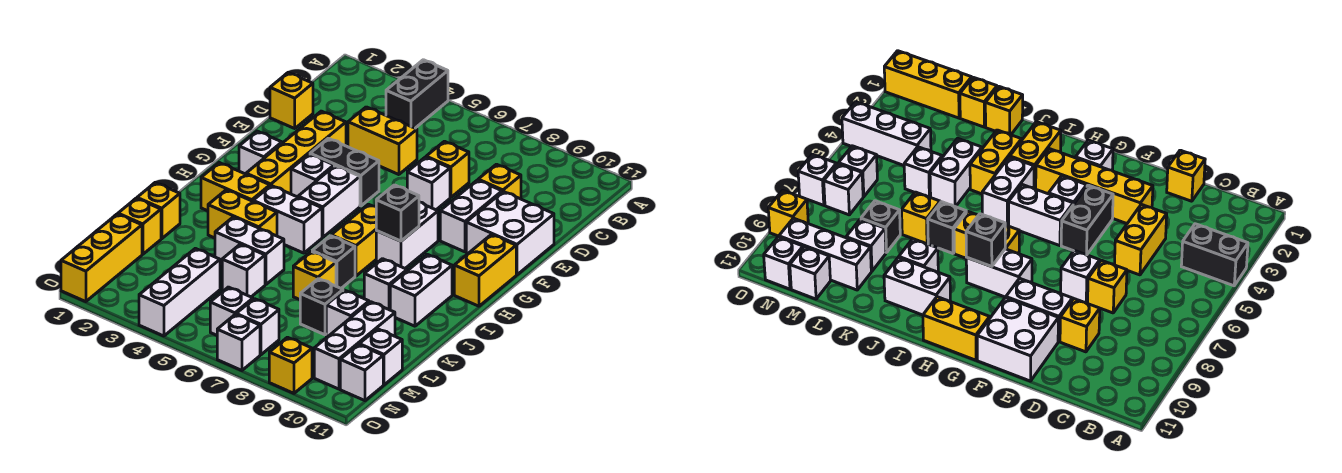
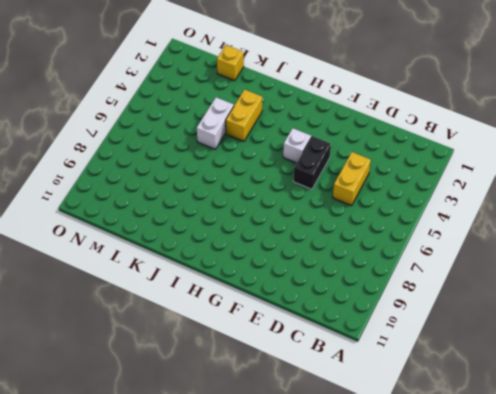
none -> black 1x2 brick [386,60,448,128]
none -> yellow 1x1 brick [270,73,313,128]
none -> yellow 1x1 brick [426,141,469,197]
none -> yellow 1x1 brick [478,164,521,199]

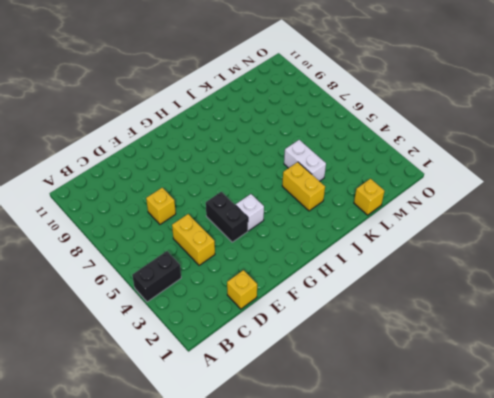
none -> yellow 1x1 brick [478,164,521,199]
none -> yellow 1x4 brick [246,111,346,194]
none -> white 1x1 brick [407,157,450,210]
none -> white 1x2 brick [440,180,502,252]

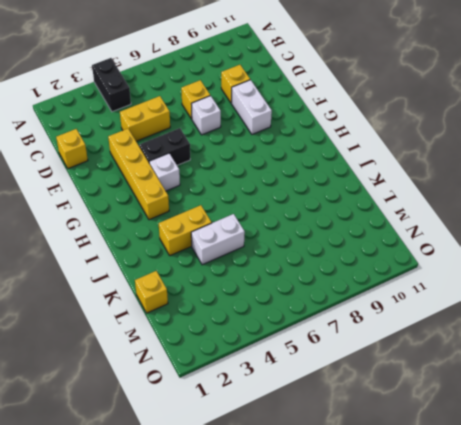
none -> white 2x2 brick [466,192,554,275]
none -> white 1x1 brick [239,131,282,174]
none -> white 1x2 brick [298,166,360,237]
none -> white 1x2 brick [376,202,438,268]

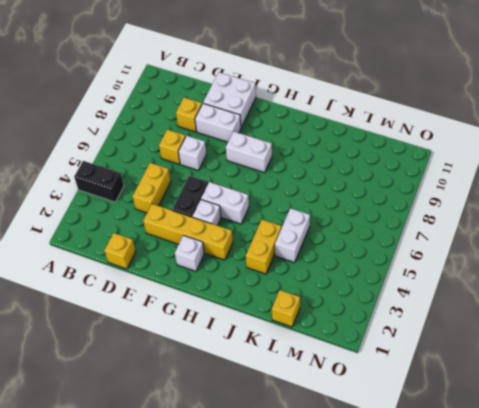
none -> yellow 1x2 brick [454,235,516,306]
none -> yellow 1x2 brick [331,204,376,276]
none -> yellow 1x2 brick [201,163,270,211]
none -> white 1x2 brick [253,186,322,253]

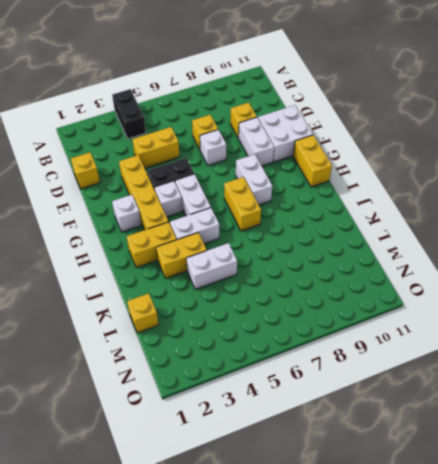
none -> white 1x2 brick [390,254,452,326]
none -> black 1x1 brick [312,236,355,288]
none -> white 1x1 brick [364,259,407,310]
none -> yellow 1x1 brick [137,183,180,239]

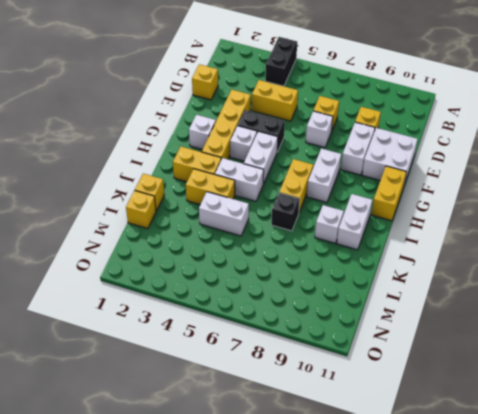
none -> yellow 1x1 brick [293,251,336,300]
none -> white 1x1 brick [222,244,265,297]
none -> black 1x1 brick [300,279,343,335]
none -> white 1x1 brick [326,290,369,336]

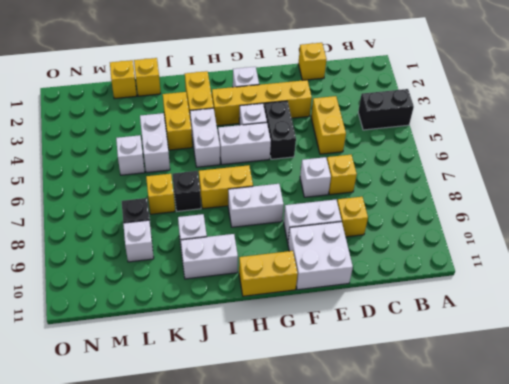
none -> white 1x3 brick [314,302,395,389]
none -> yellow 1x3 brick [61,214,142,302]
none -> white 1x3 brick [139,248,220,336]
none -> white 1x1 brick [359,329,402,385]

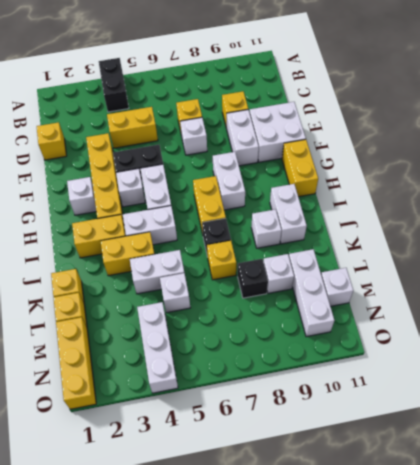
none -> white 1x1 brick [210,287,253,335]
none -> white 1x1 brick [236,299,279,355]
none -> white 1x1 brick [340,345,383,401]
none -> white 1x1 brick [217,314,260,370]

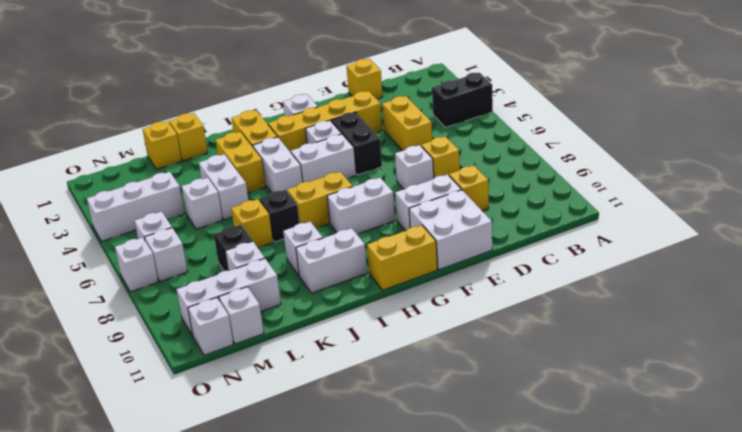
none -> yellow 1x3 brick [61,214,142,302]
none -> yellow 1x1 brick [269,337,312,393]
none -> black 1x1 brick [376,185,419,241]

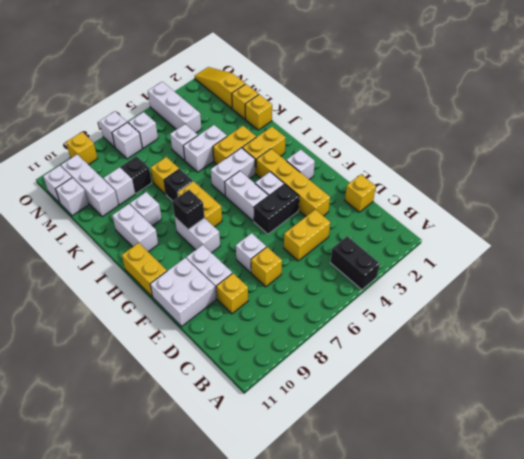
yellow 1x3 slope [195,67,245,109] -> yellow 1x3 brick [61,214,142,302]

